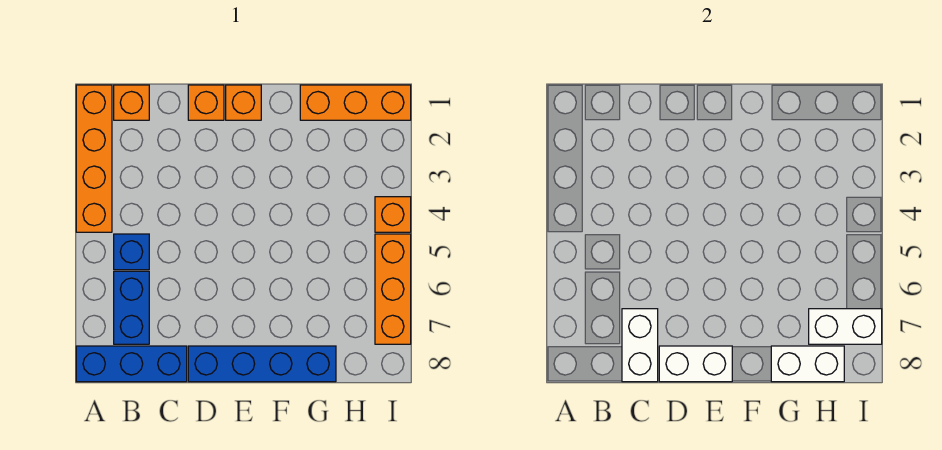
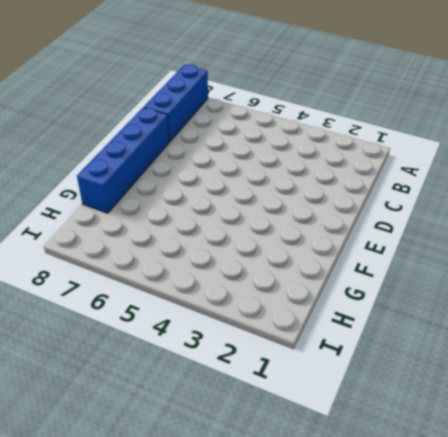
none -> orange 1x4 brick [76,85,112,232]
none -> orange 1x1 brick [114,85,149,120]
none -> blue 1x1 brick [114,234,149,270]

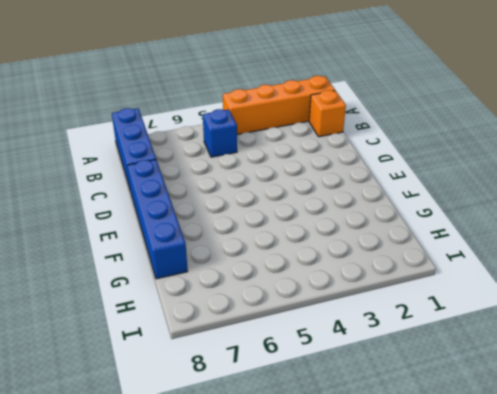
none -> blue 1x2 brick [114,271,149,344]
none -> orange 1x1 brick [188,85,224,120]
none -> orange 1x1 brick [226,85,261,120]

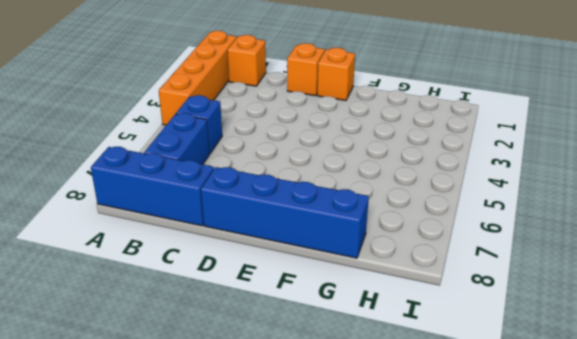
none -> orange 1x3 brick [300,85,411,120]
none -> orange 1x1 brick [375,197,411,232]
none -> orange 1x3 brick [375,234,411,344]

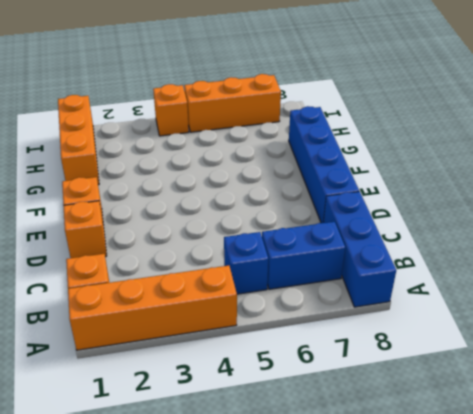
none -> white 1x2 brick [622,309,658,382]
none -> white 1x2 brick [659,346,732,382]
none -> white 1x2 brick [771,346,844,382]

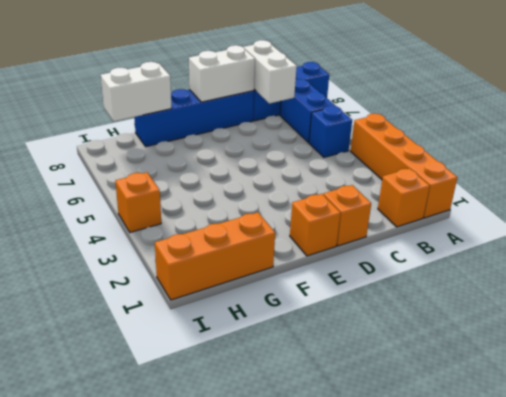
none -> orange 1x3 brick [375,234,411,344]
none -> white 1x2 brick [809,309,882,344]

